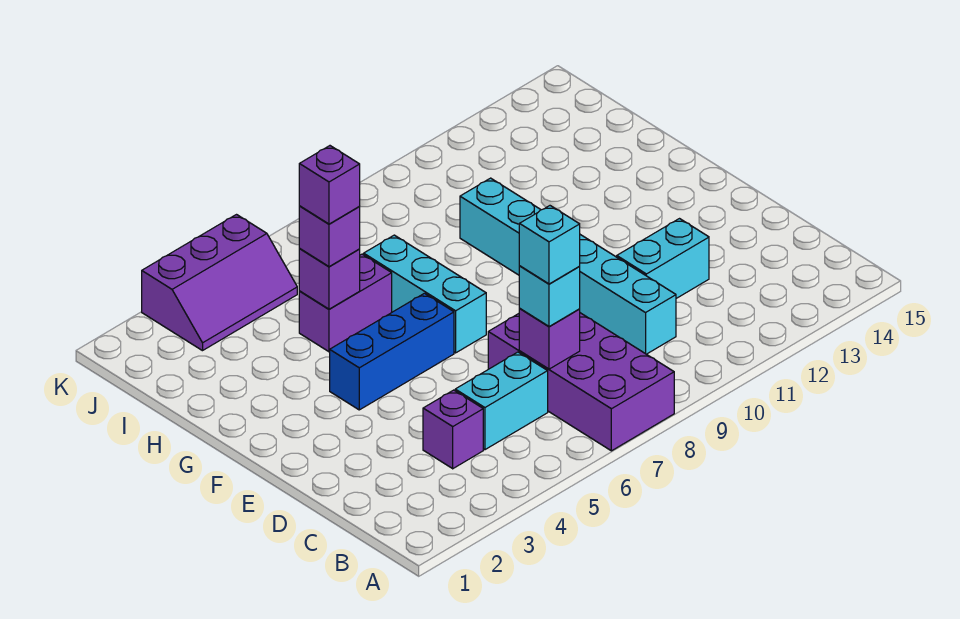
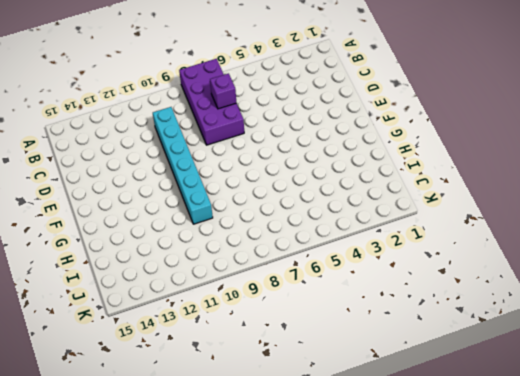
none -> purple 1x1 brick [423,390,483,469]
none -> cyan 1x2 brick [455,352,548,450]
none -> cyan 1x2 brick [617,219,709,298]

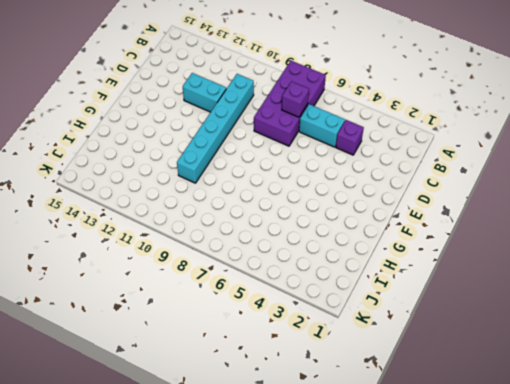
none -> blue 1x3 brick [330,293,454,410]
none -> cyan 1x3 brick [364,235,486,353]
none -> purple 1x2 brick [299,254,392,352]

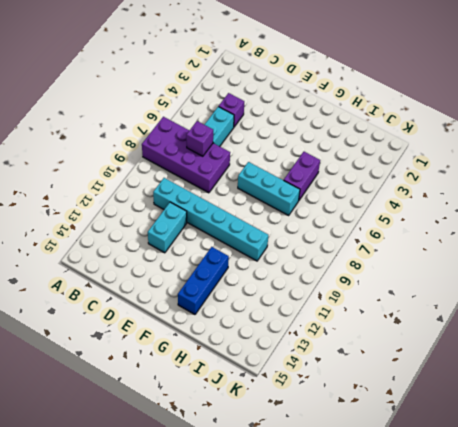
blue 1x3 brick [178,247,229,314] -> blue 1x3 brick moved to [330,293,454,410]
none -> purple 2x3 slope [142,215,297,351]
none -> purple 1x1 brick [299,249,360,309]
none -> cyan 1x1 brick [519,266,580,327]

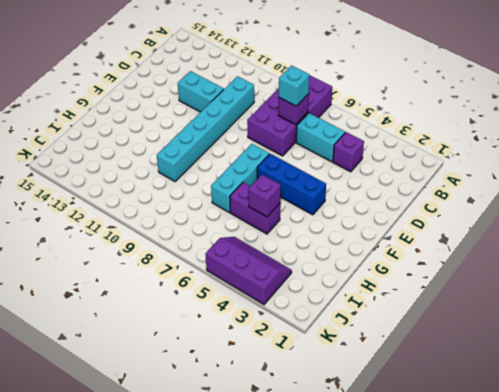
none -> purple 1x1 brick [299,206,360,267]
none -> cyan 1x1 brick [519,206,580,284]
none -> purple 1x1 brick [299,146,360,224]

